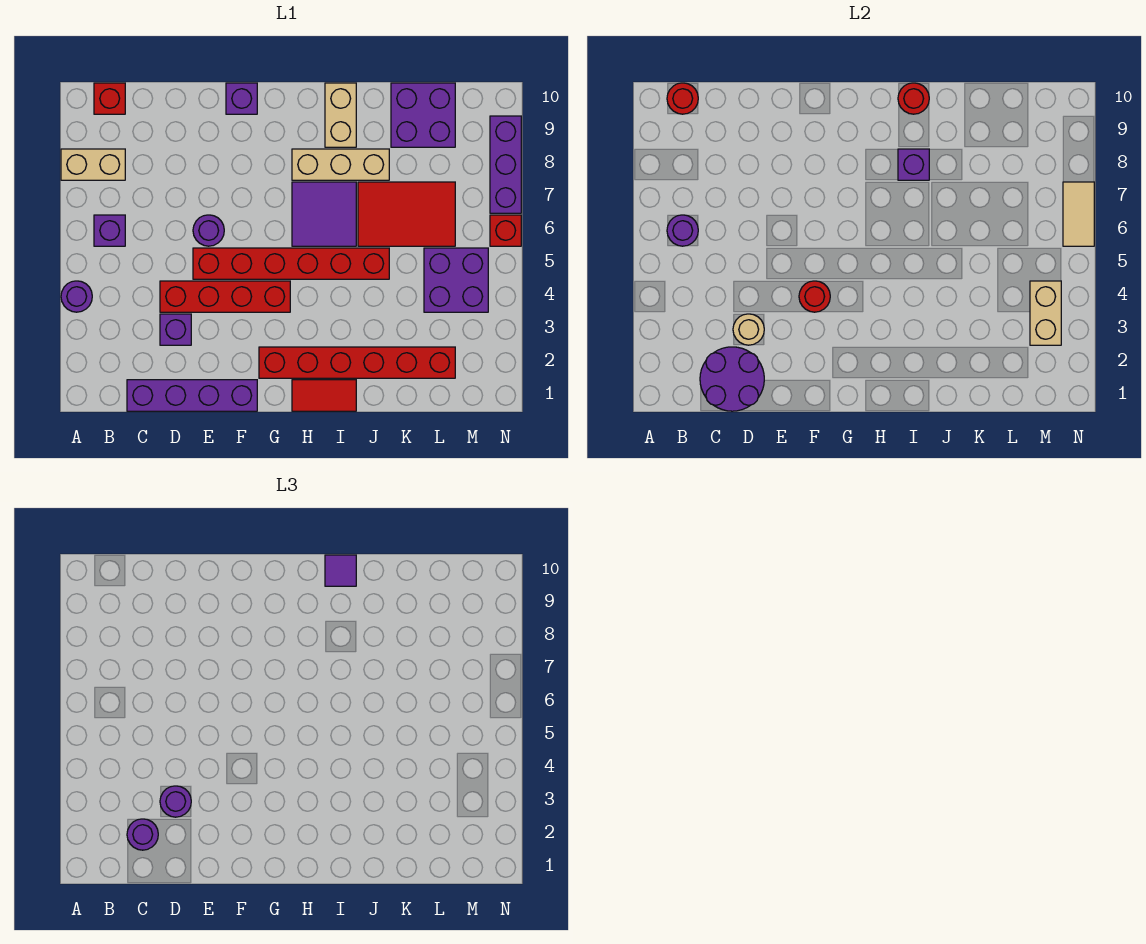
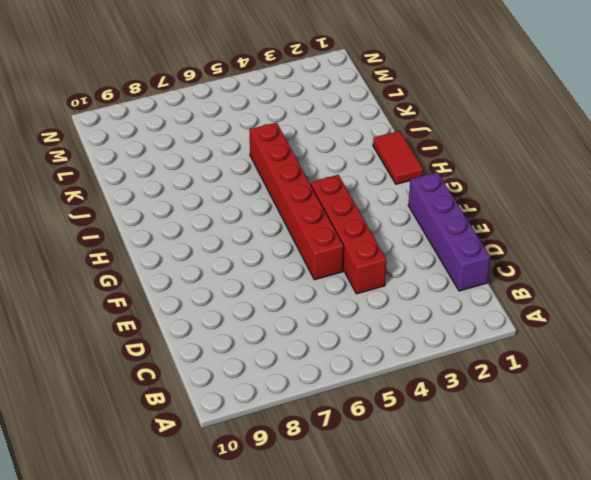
none -> purple 1x1 round brick [61,281,92,312]
none -> tan 1x2 brick [61,149,125,180]
none -> purple 1x1 brick [94,215,125,246]
none -> red 1x1 brick [94,83,125,114]

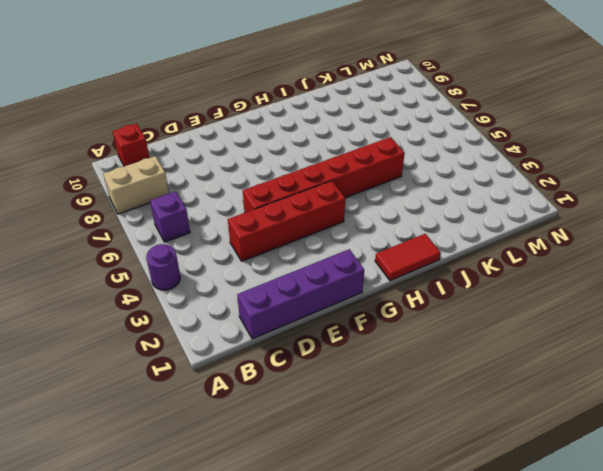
none -> purple 1x1 brick [160,314,191,345]
none -> purple 1x1 round brick [193,215,224,246]
none -> purple 1x1 brick [226,83,257,114]
none -> red 1x6 brick [259,347,455,378]

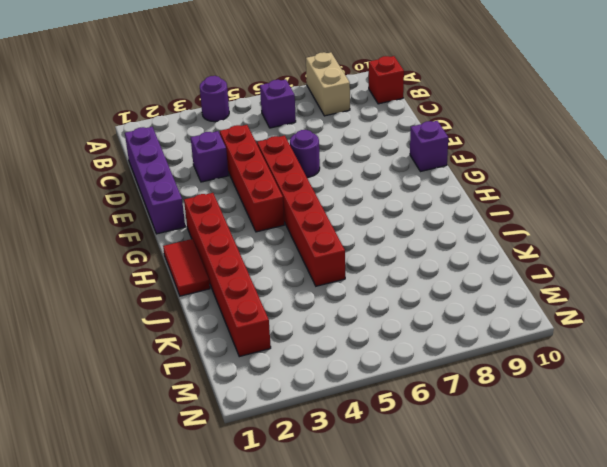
none -> purple 2x2 tile [292,182,356,246]
none -> tan 1x3 brick [292,149,389,180]
none -> tan 1x2 brick [325,83,356,147]
none -> red 2x3 tile [358,182,455,246]

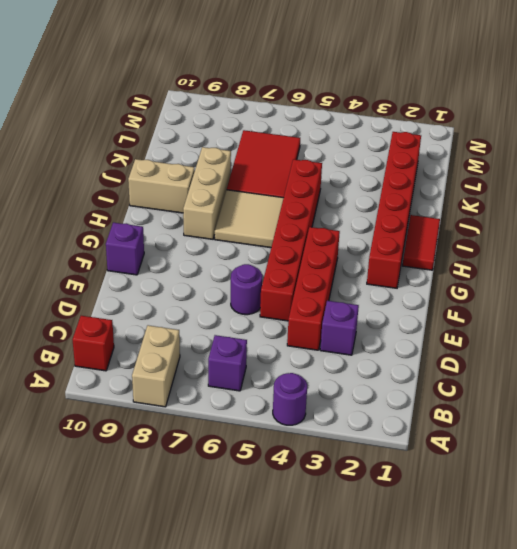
tan 2x2 tile [215,190,283,248] -> purple 2x2 tile [292,182,356,246]
none -> purple 1x4 brick [127,380,257,411]
none -> purple 2x2 brick [391,83,455,147]
none -> purple 2x2 brick [424,248,488,312]
none -> red 1x1 brick [490,215,521,246]

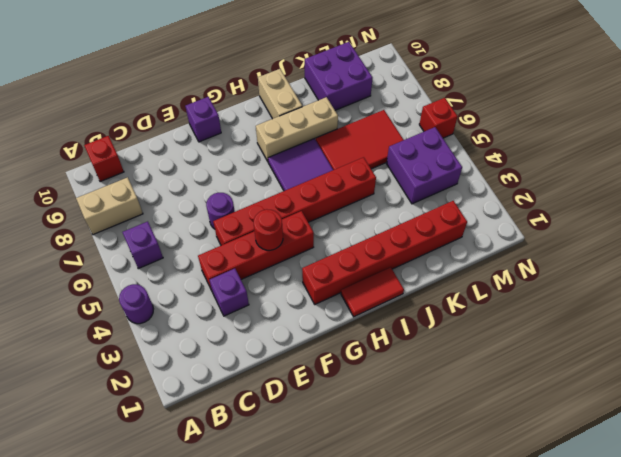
none -> purple 1x4 brick [127,380,257,411]
none -> purple 1x3 brick [490,116,521,213]
none -> purple 1x1 round brick [667,215,698,246]
none -> red 1x1 round brick [667,83,698,114]

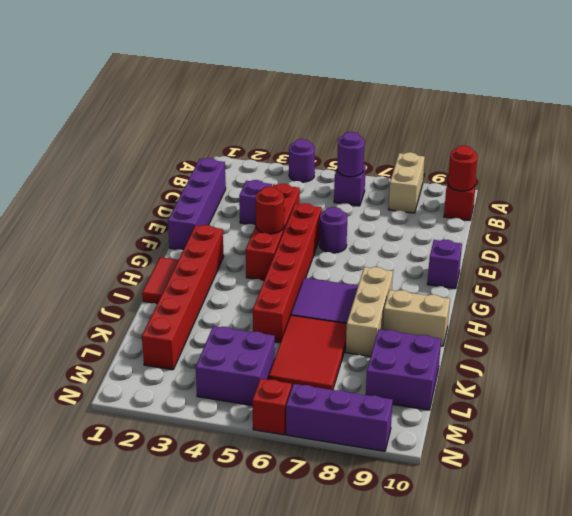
none -> purple 2x2 round brick [700,347,764,411]
none -> tan 1x1 round brick [733,314,764,345]
none -> purple 1x1 brick [898,149,929,180]
none -> red 1x1 round brick [898,83,929,114]

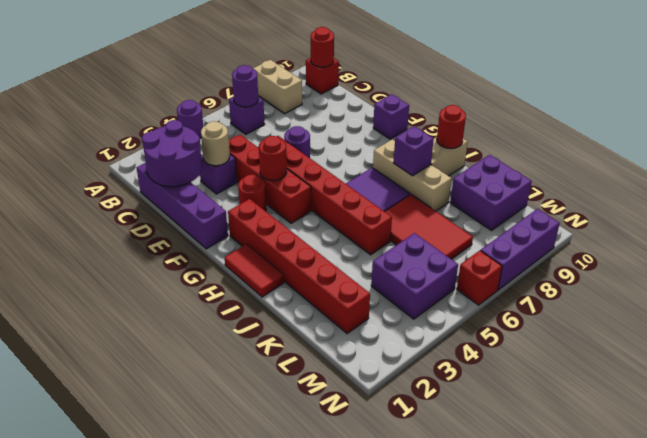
red 1x1 round brick [238,174,266,211] -> none
none -> tan 1x2 brick [1030,281,1061,345]
none -> tan 1x2 tile [1063,182,1094,246]
none -> purple 1x1 round brick [127,819,158,850]
none -> purple 1x1 round brick [160,786,191,817]

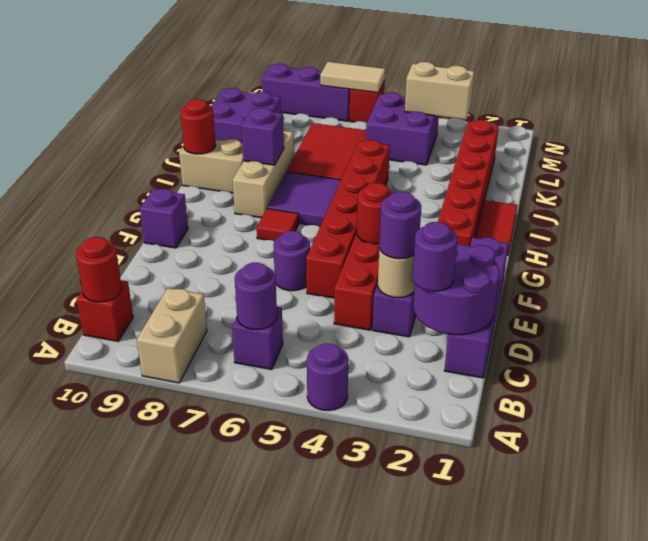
red 1x1 tile [257,209,299,241] -> none
none -> purple 1x1 tile [325,555,356,586]

